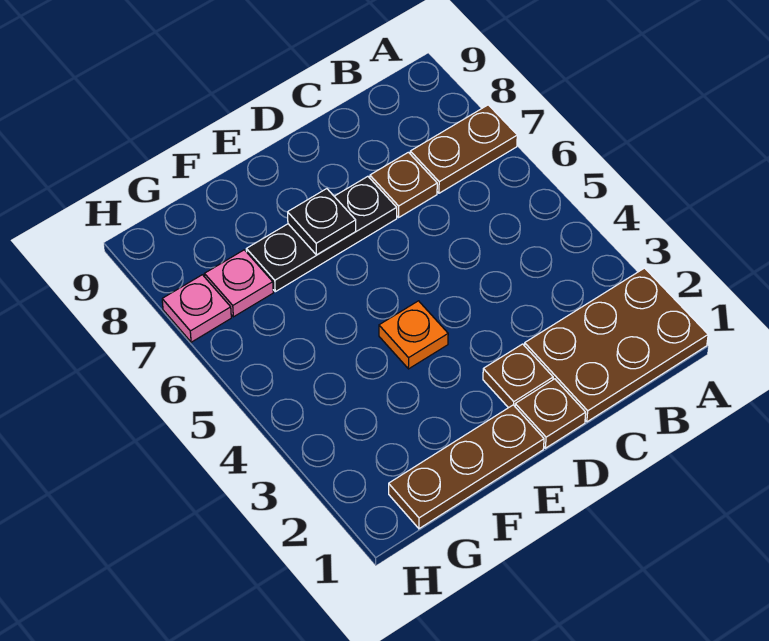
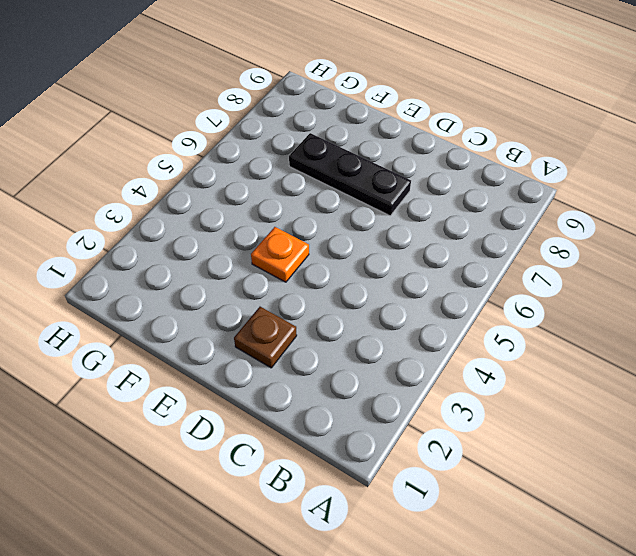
none -> brown 2x3 plate [525,268,708,422]
none -> brown 1x2 plate [410,105,517,193]

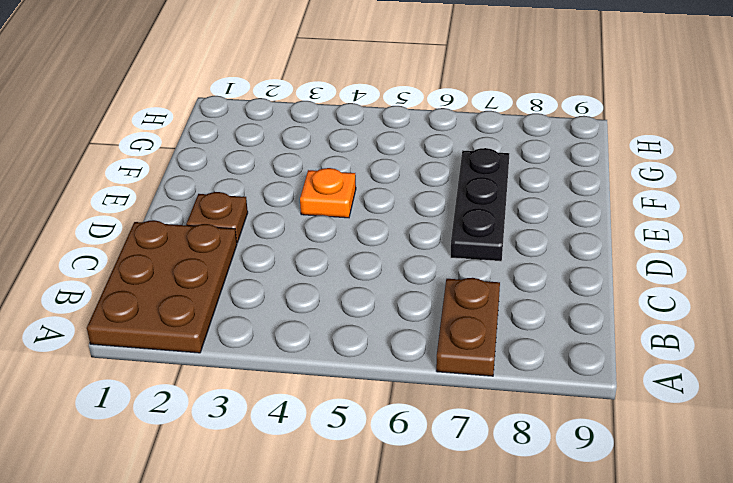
none -> brown 1x1 plate [370,152,437,217]
none -> brown 1x1 plate [515,379,586,448]

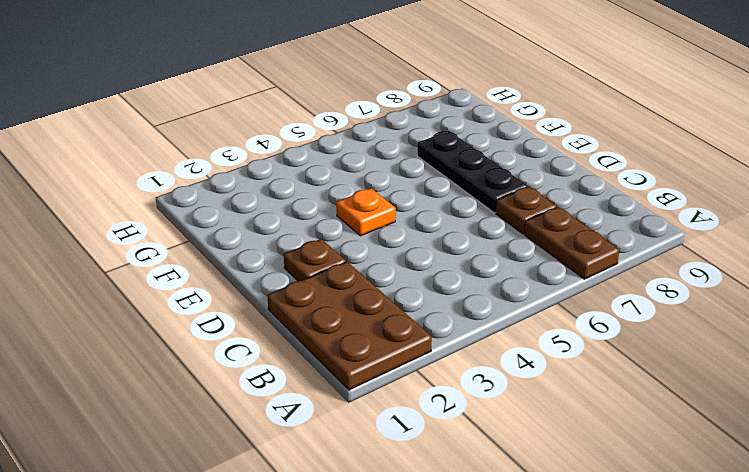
none -> brown 1x1 plate [515,379,586,448]
none -> brown 1x3 plate [389,405,544,529]

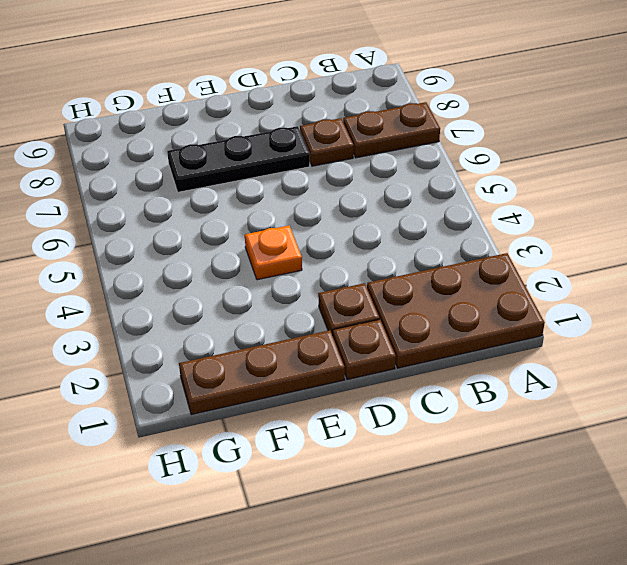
none -> pink 1x1 plate [205,250,273,317]
none -> pink 1x1 plate [162,275,231,342]

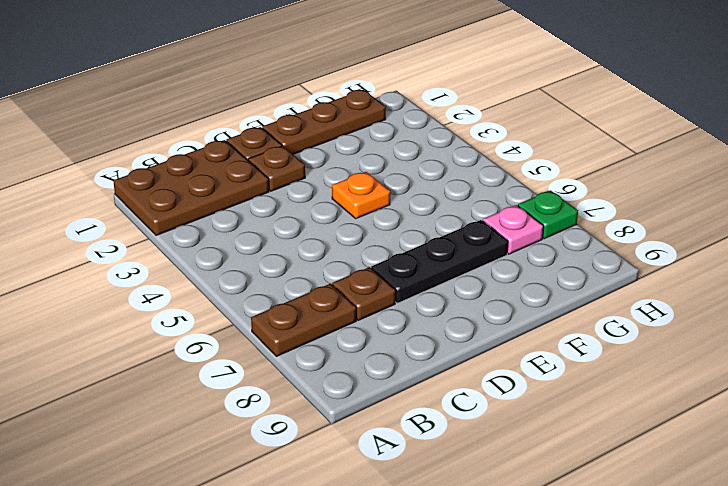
green 1x1 plate [518,190,578,239] -> pink 1x1 plate [162,275,231,342]
none -> black 1x1 plate [288,189,356,255]

